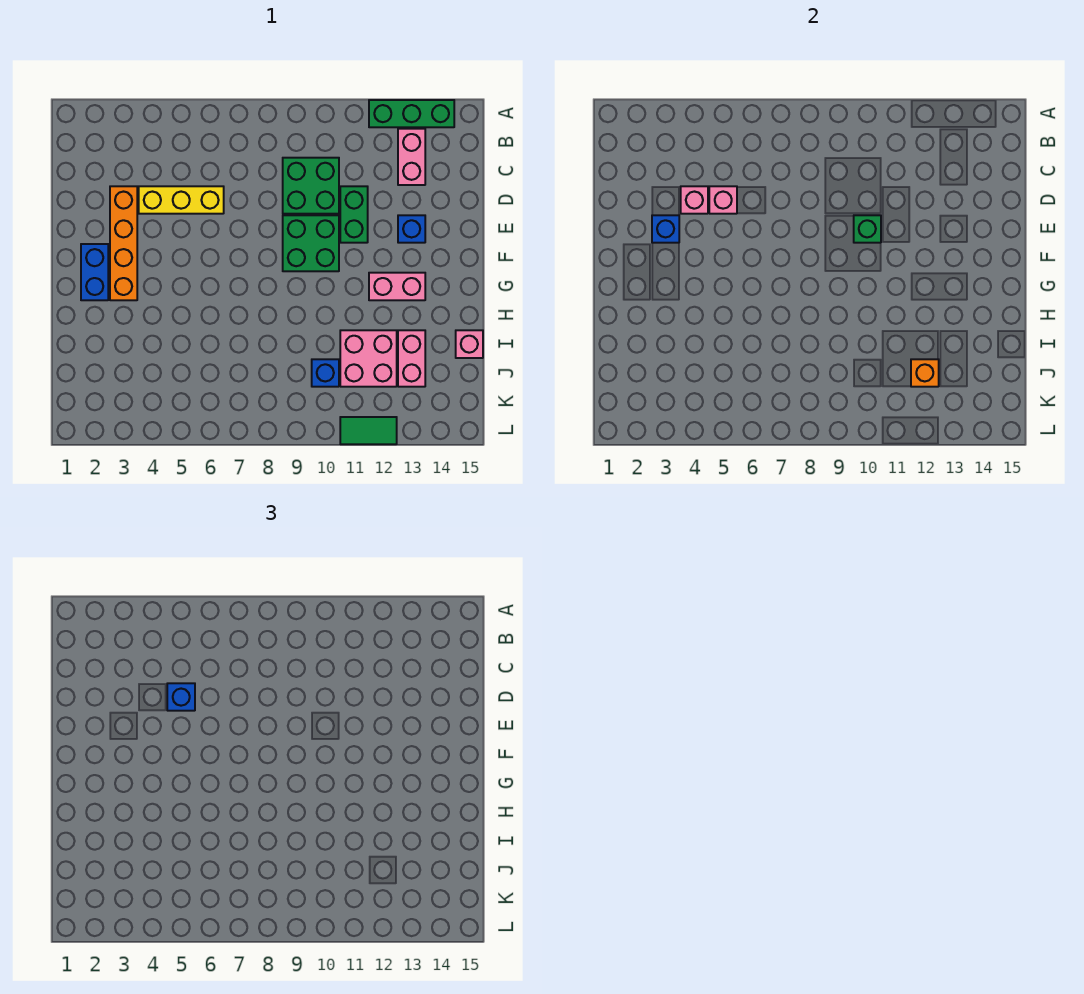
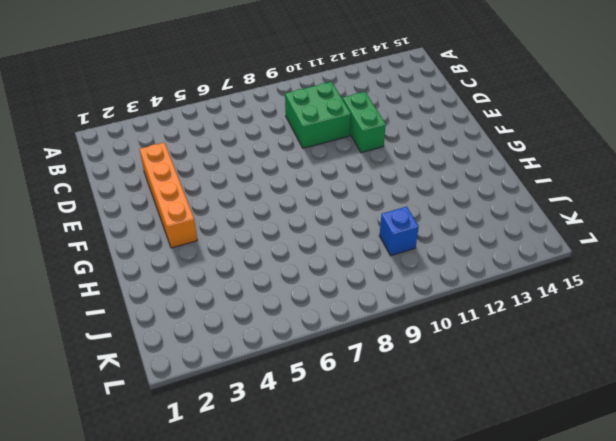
none -> green 1x3 brick [369,100,454,127]
none -> pink 1x2 brick [398,129,425,185]
none -> yellow 1x3 brick [139,186,224,214]

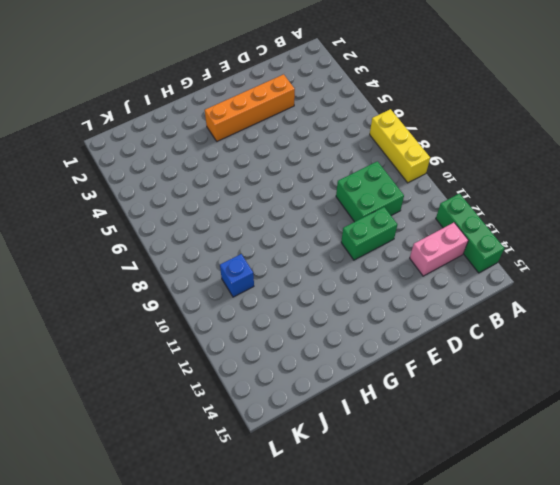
yellow 1x3 brick [370,109,430,183] -> yellow 1x3 brick moved to [139,186,224,214]
none -> green 2x2 brick [283,215,339,271]
none -> blue 1x1 brick [398,215,425,243]
none -> blue 1x2 brick [81,244,108,300]

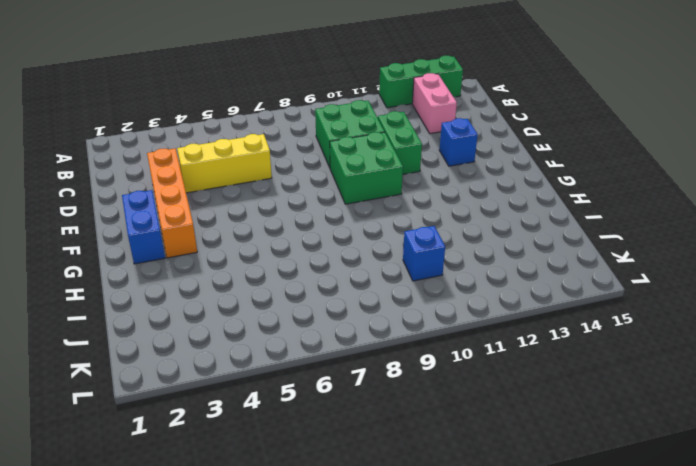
none -> pink 1x2 brick [369,273,425,300]
none -> pink 2x2 brick [340,330,397,387]
none -> pink 1x2 brick [398,330,425,387]

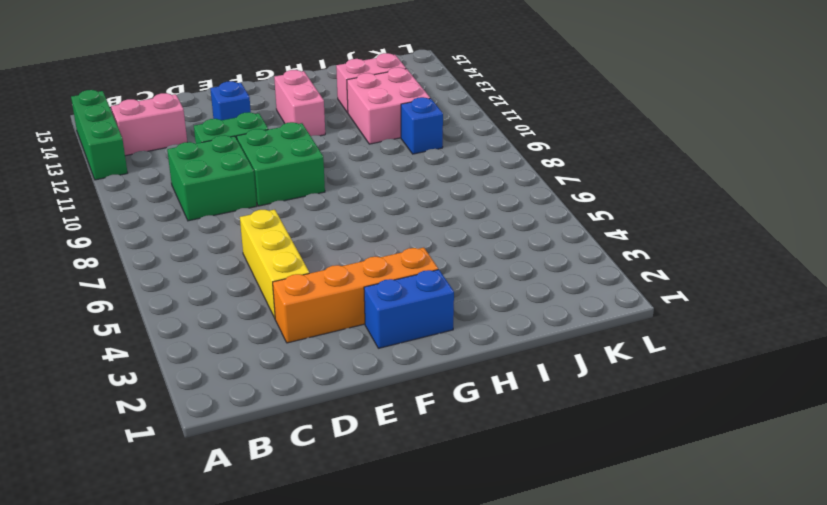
none -> pink 1x1 brick [456,330,483,358]
none -> green 1x2 tile [340,417,397,444]
none -> pink 1x1 brick [681,186,708,214]

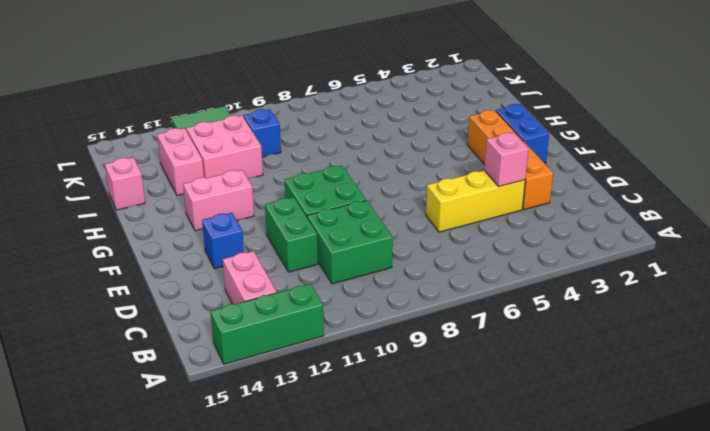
none -> pink 1x1 brick [709,186,737,214]
none -> blue 1x1 brick [652,215,679,243]
none -> green 1x1 brick [854,215,881,243]

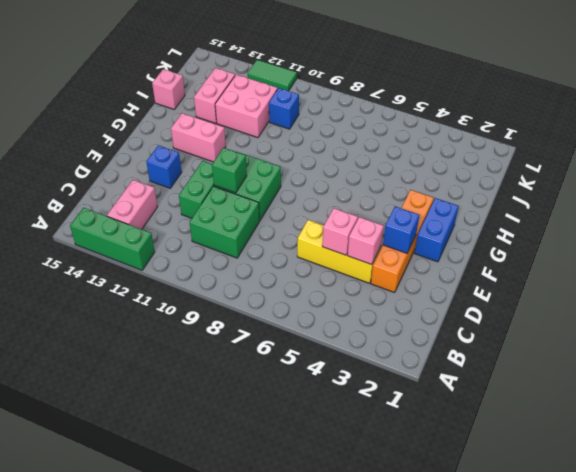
none -> orange 1x1 brick [911,359,939,387]
none -> blue 1x1 brick [167,683,195,711]

